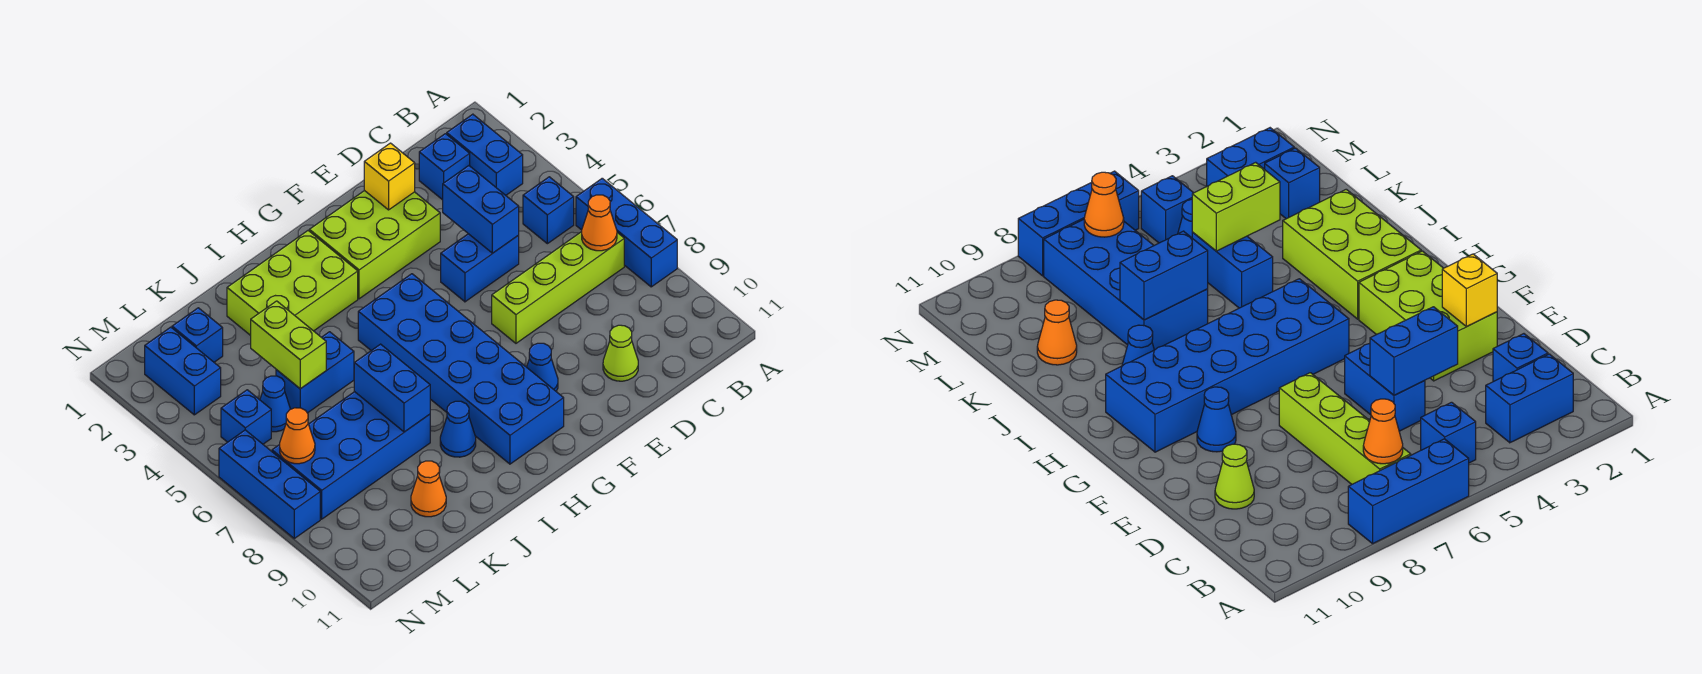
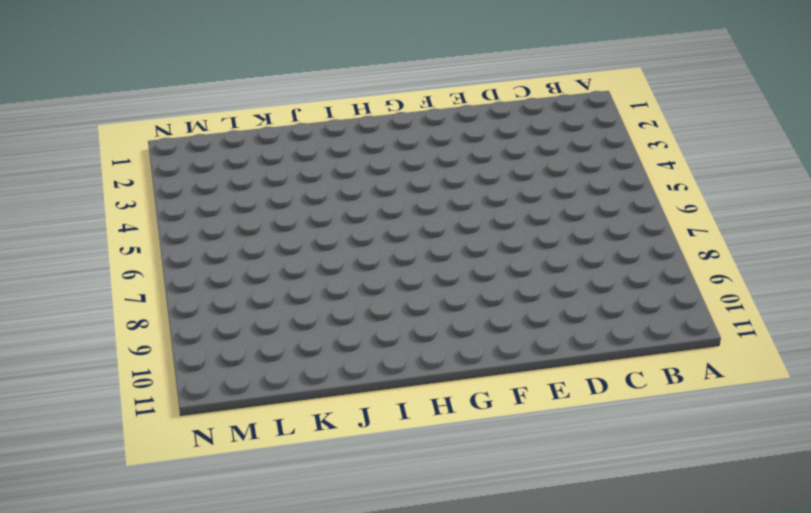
none -> blue 1x3 brick [576,178,677,287]
none -> blue 1x2 brick [447,114,523,195]
none -> blue 1x1 brick [523,177,574,244]

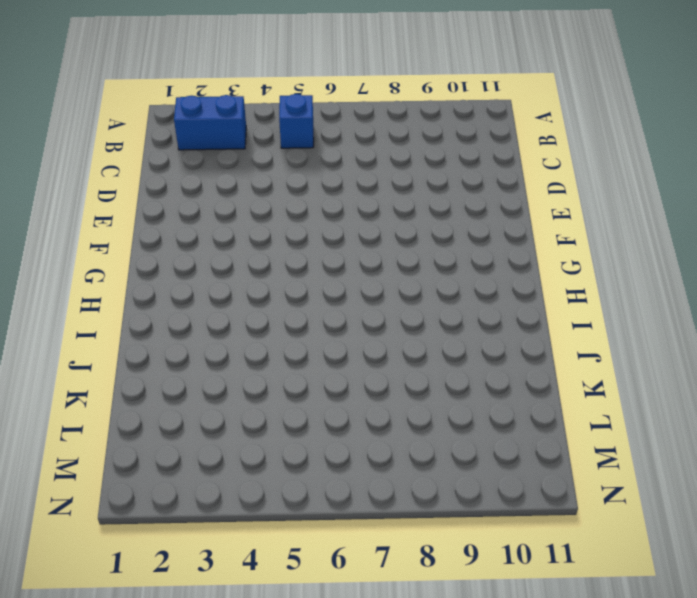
none -> blue 1x3 brick [576,178,677,287]
none -> lime 1x4 brick [492,232,624,343]
none -> blue 1x1 brick [419,134,470,200]

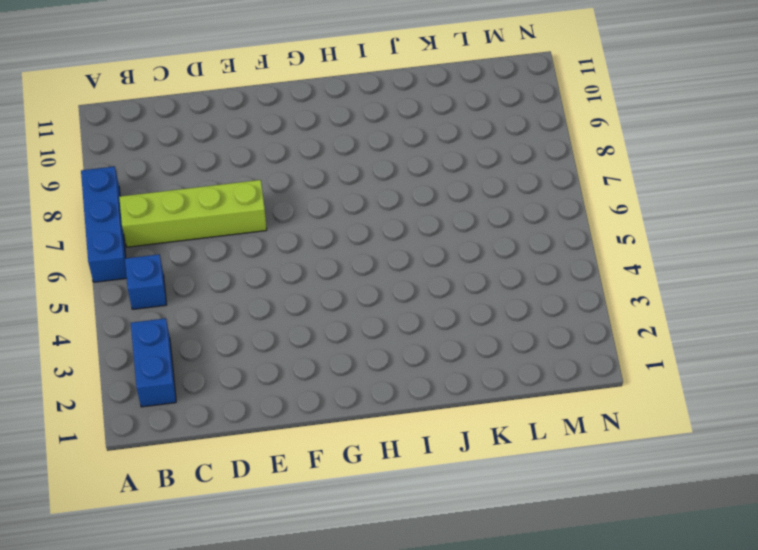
none -> blue 1x1 brick [419,134,470,200]
none -> blue 1x2 brick [441,234,519,302]
none -> lime 1x1 cone [603,325,638,381]

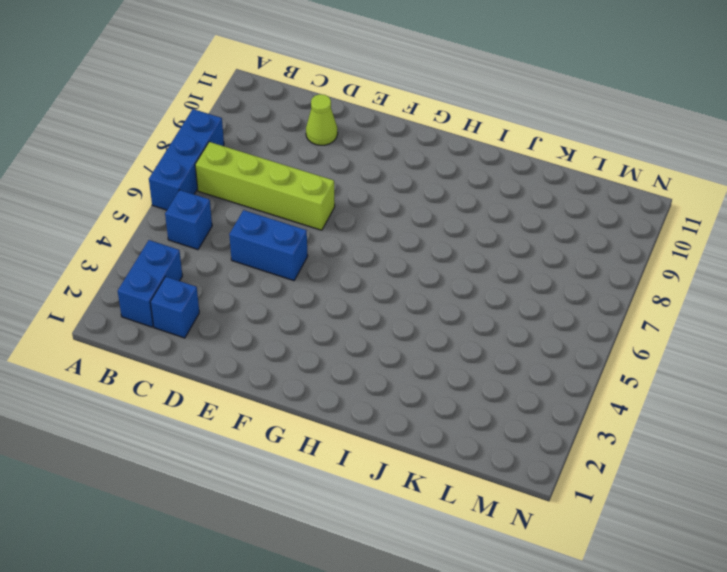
none -> lime 2x3 brick [309,190,440,299]
none -> blue 1x1 cone [527,343,558,391]
none -> blue 2x6 brick [358,274,564,464]

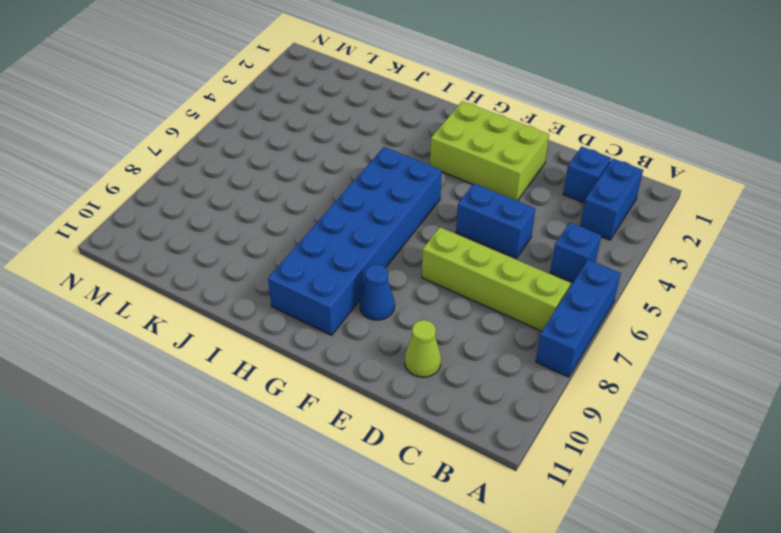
none -> lime 2x3 brick [227,231,358,336]
none -> blue 1x1 cone [440,401,476,457]
none -> blue 1x2 brick [276,332,354,413]

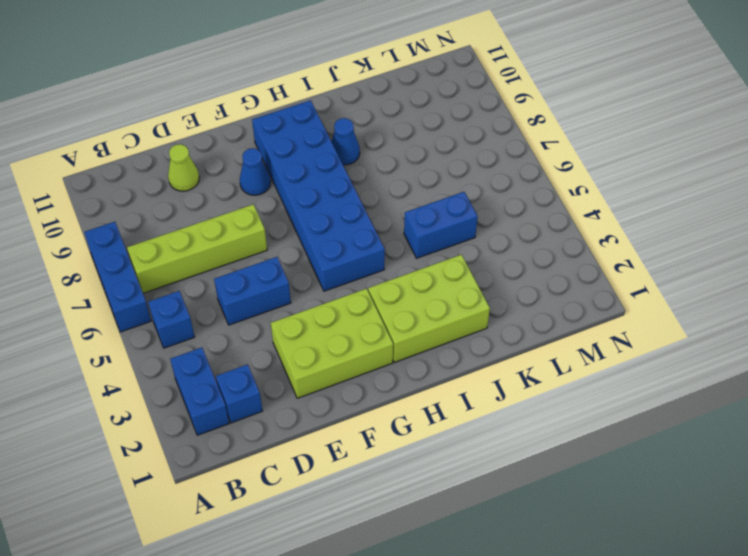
none -> blue 2x4 brick [272,392,430,519]
none -> orange 1x1 cone [411,461,446,517]
none -> blue 1x1 brick [172,308,223,362]

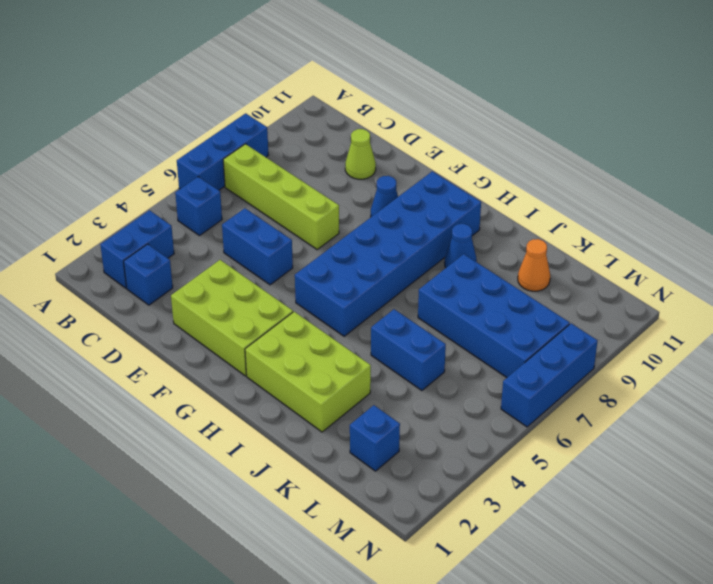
none -> blue 1x1 cone [260,376,291,432]
none -> blue 1x2 brick [145,327,221,415]
none -> blue 1x1 brick [221,390,271,444]

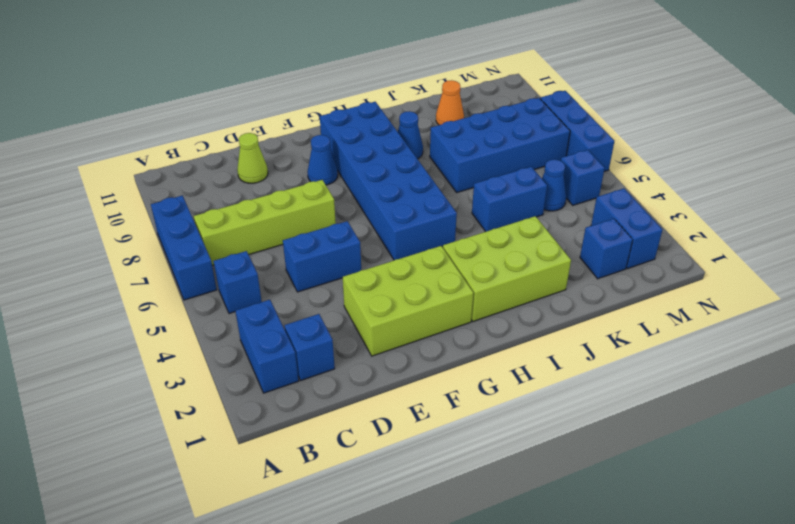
none -> orange 1x1 cone [582,195,617,251]
none -> blue 1x2 brick [443,166,519,253]
none -> yellow 1x1 brick [364,143,415,210]

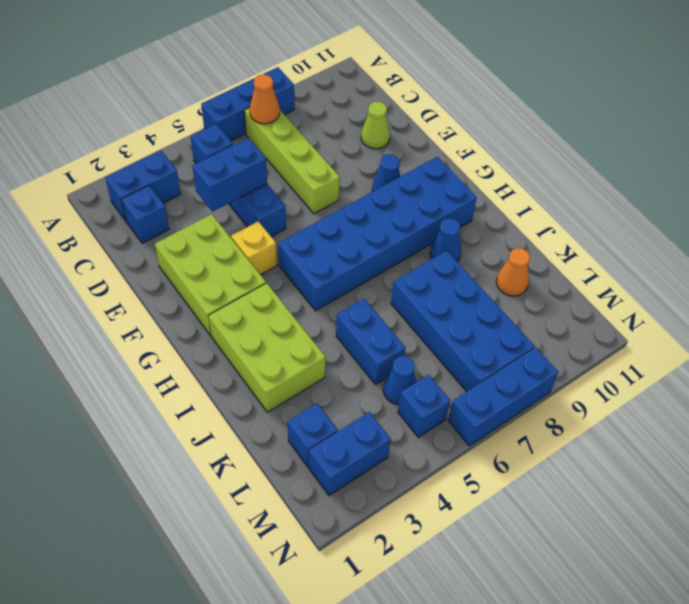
yellow 1x1 brick [231,221,277,275] -> yellow 1x1 brick moved to [364,143,415,210]
none -> blue 1x2 brick [354,344,430,432]
none -> lime 1x2 brick [251,301,326,389]
none -> orange 1x1 cone [280,408,315,464]

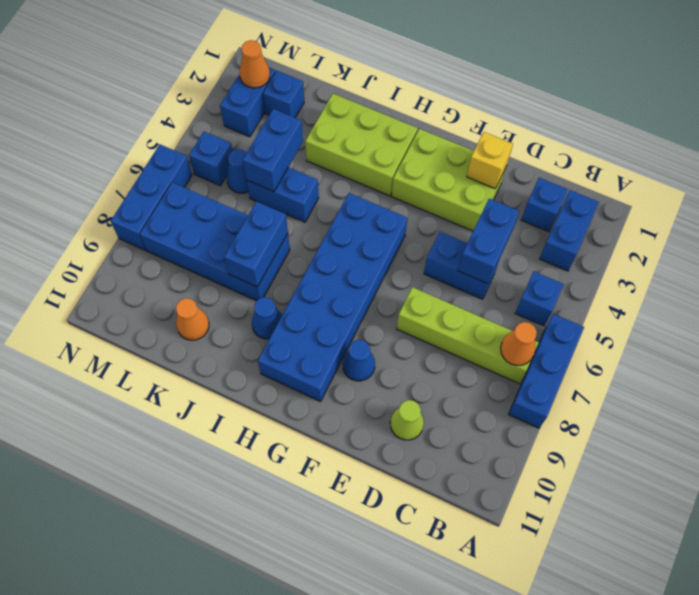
blue 1x2 brick [243,109,303,192] -> lime 1x2 brick [251,301,326,389]
orange 1x1 cone [240,40,270,88] -> orange 1x1 cone moved to [280,408,315,464]

